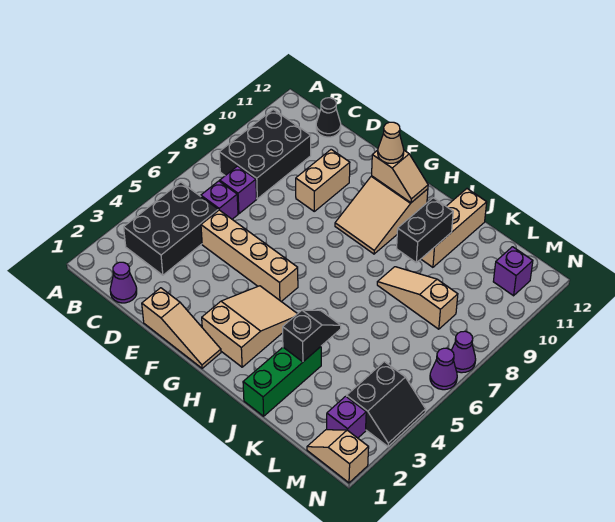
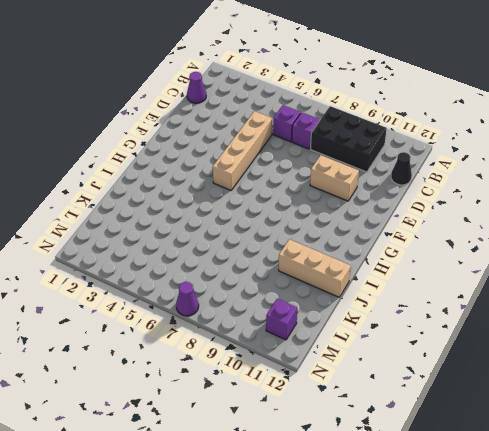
none -> black 2x3 brick [124,182,218,275]
none -> tan 1x3 slope [142,288,221,368]
none -> tan 2x3 slope [202,286,297,367]

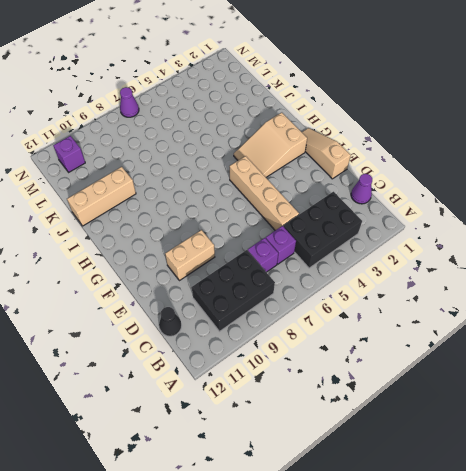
none -> tan 2x3 slope [335,176,428,254]
none -> green 1x3 brick [243,347,321,416]
none -> tan 1x3 slope [377,267,458,329]

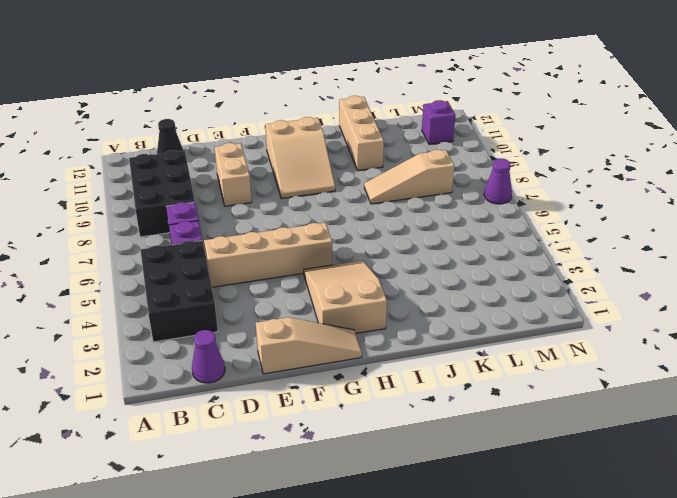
none -> green 1x3 brick [243,347,321,416]
none -> tan 1x2 slope [307,430,369,483]
none -> purple 1x1 brick [327,396,366,438]

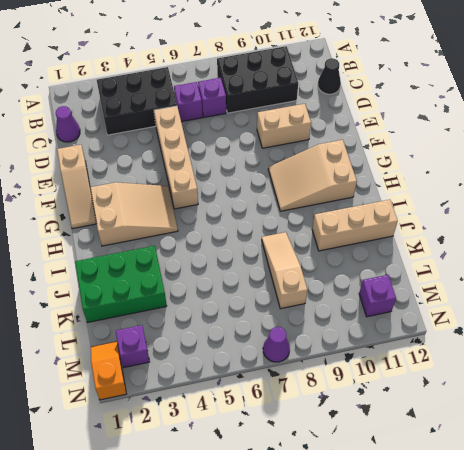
green 2x3 brick [75,246,167,322] -> green 1x3 brick [243,347,321,416]
orange 1x2 slope [91,341,126,400] -> tan 1x2 slope [307,430,369,483]
none -> black 2x2 slope [347,362,426,447]
none -> purple 1x1 cone [430,348,457,390]
none -> tan 1x2 slope [372,150,428,203]

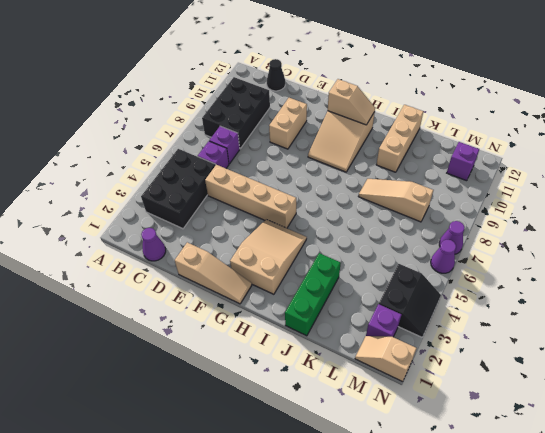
none -> black 1x2 slope [283,310,341,362]
none -> black 1x2 brick [397,198,453,263]
none -> tan 1x1 cone [378,122,404,163]

